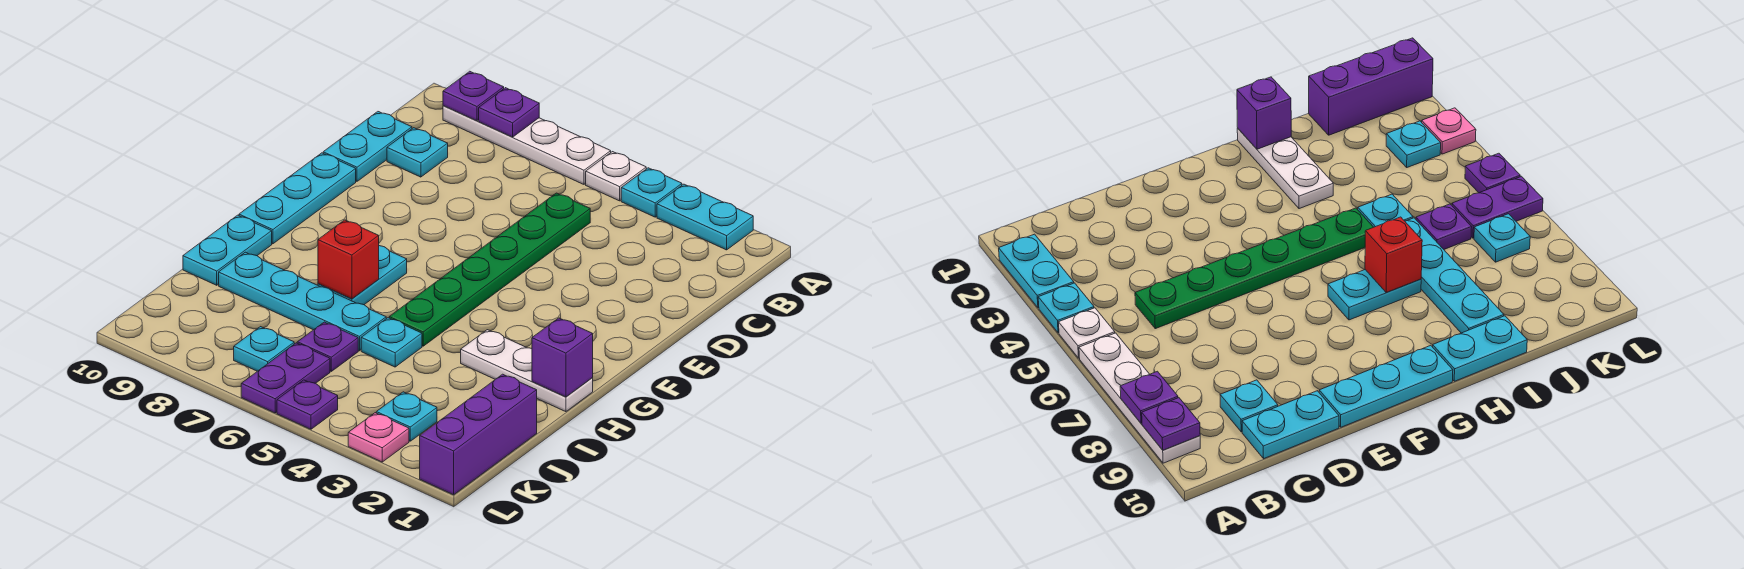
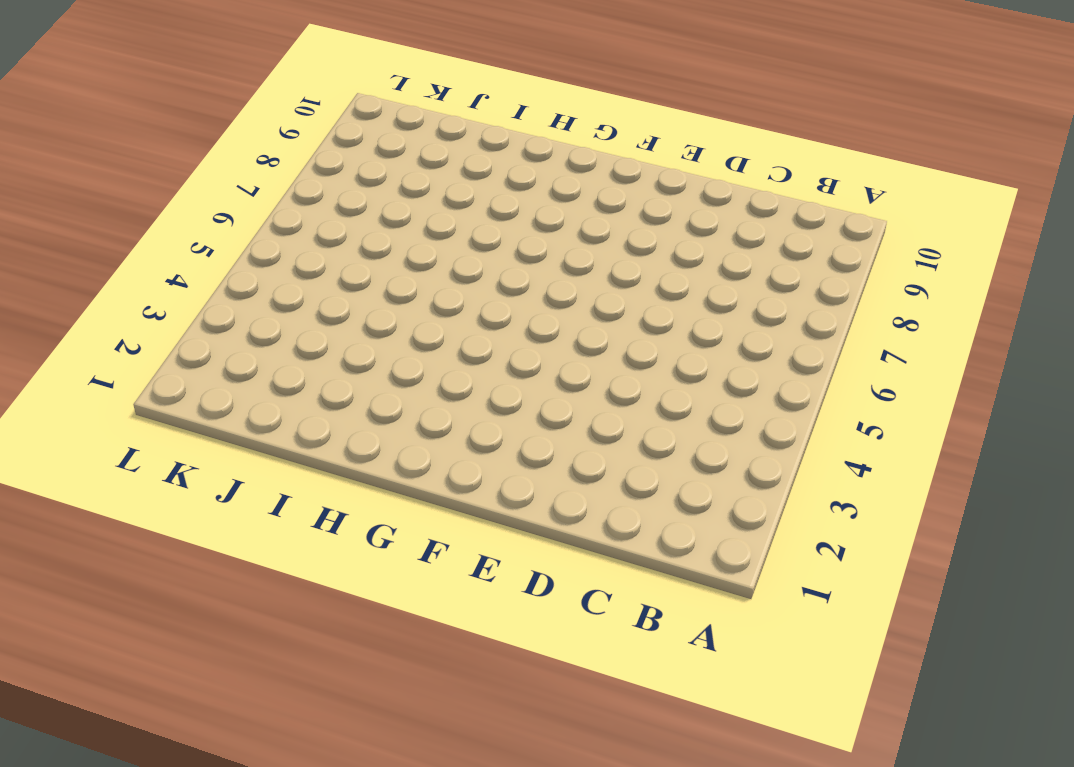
none -> cyan 1x2 plate [657,184,753,250]
none -> cyan 1x1 plate [621,168,682,217]
none -> white 1x1 plate [586,152,646,201]

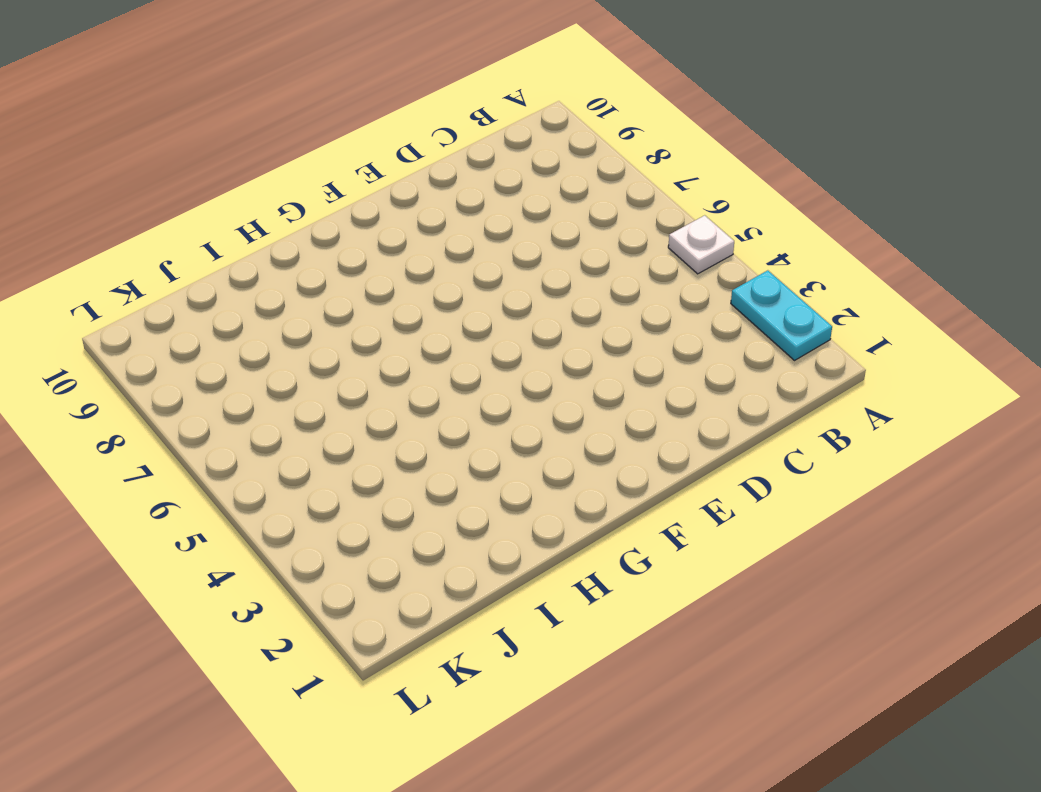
none -> cyan 1x1 plate [621,168,682,217]
none -> white 1x4 plate [443,106,611,184]
none -> green 1x6 plate [389,193,590,346]

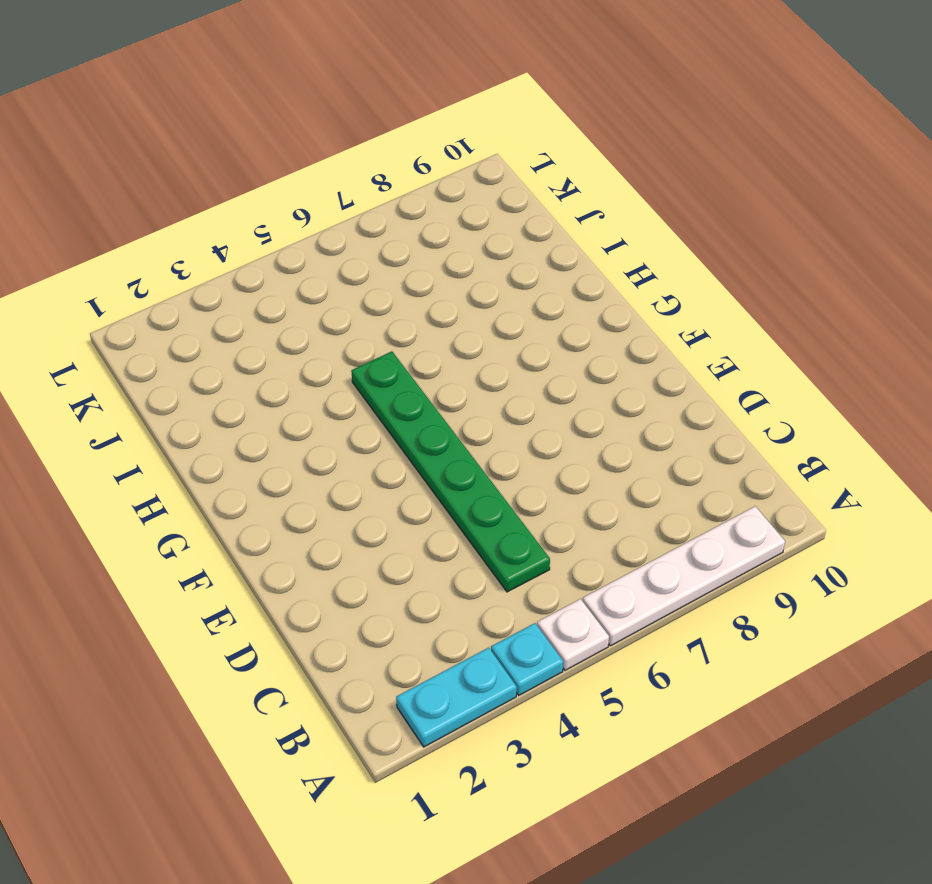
none -> cyan 1x1 plate [387,128,448,177]
none -> cyan 1x2 plate [323,112,412,181]
none -> cyan 1x3 plate [239,153,356,244]

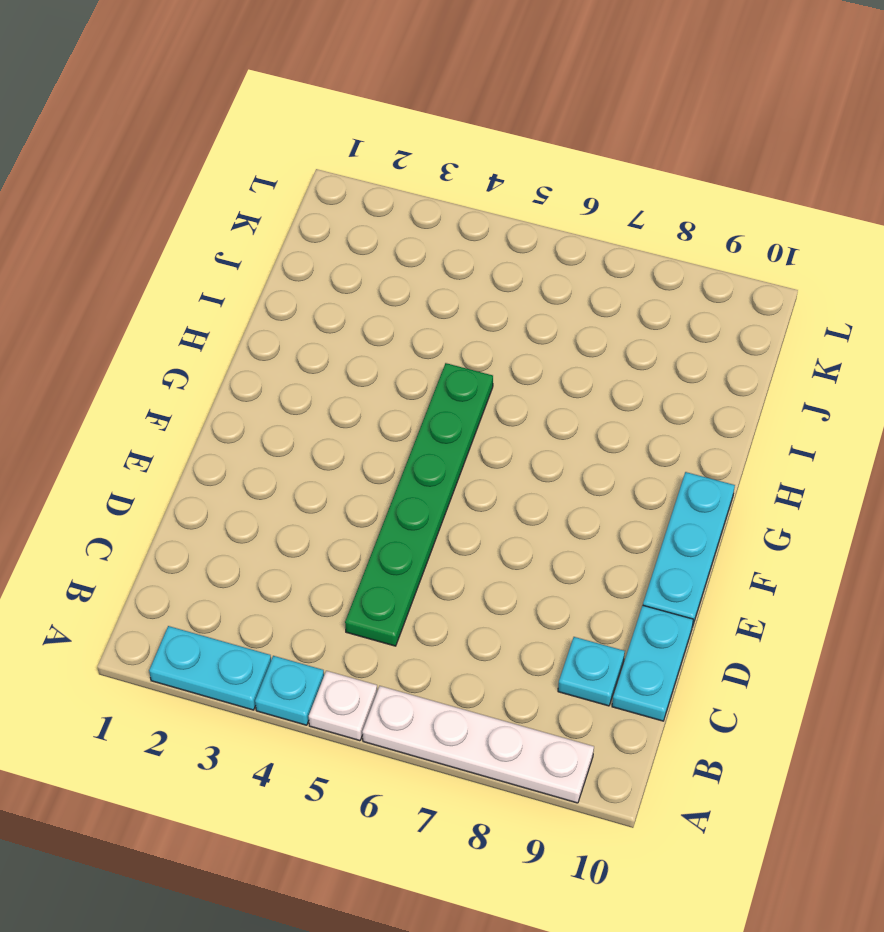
none -> cyan 1x2 plate [318,246,407,305]
none -> white 1x3 plate [461,330,593,412]
none -> cyan 1x2 plate [183,215,272,285]

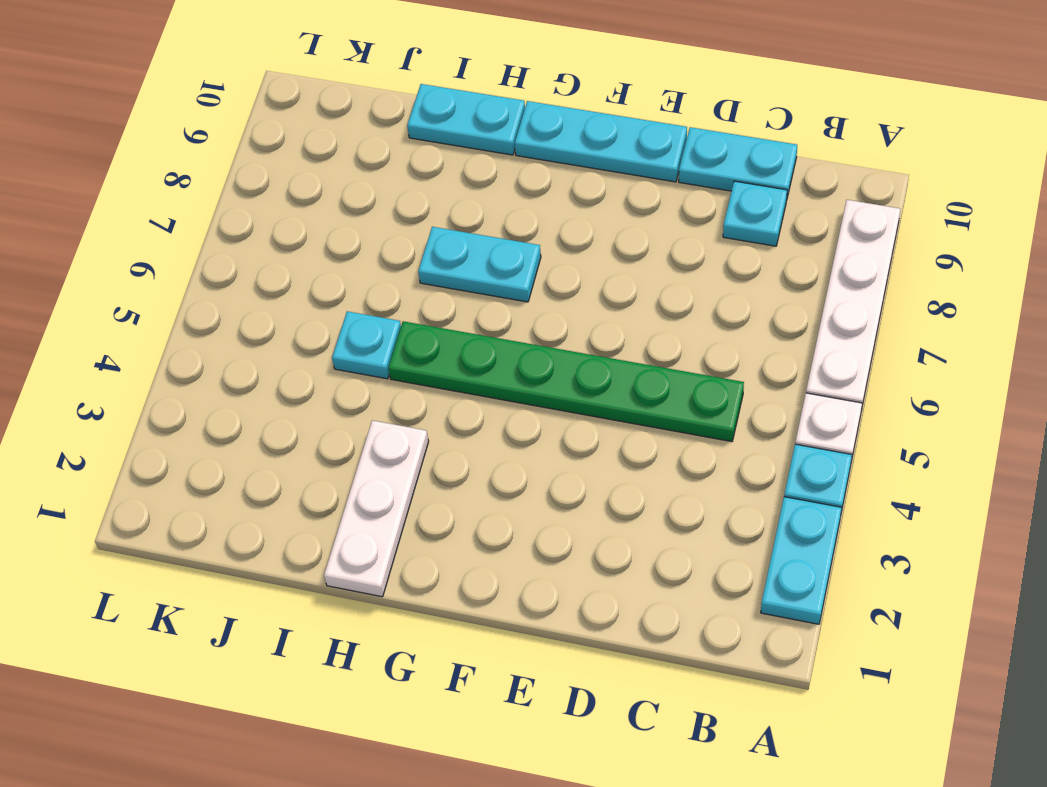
none -> cyan 1x4 plate [219,252,386,351]
none -> purple 1x3 brick [420,374,537,495]
none -> purple 1x1 plate [297,322,358,371]

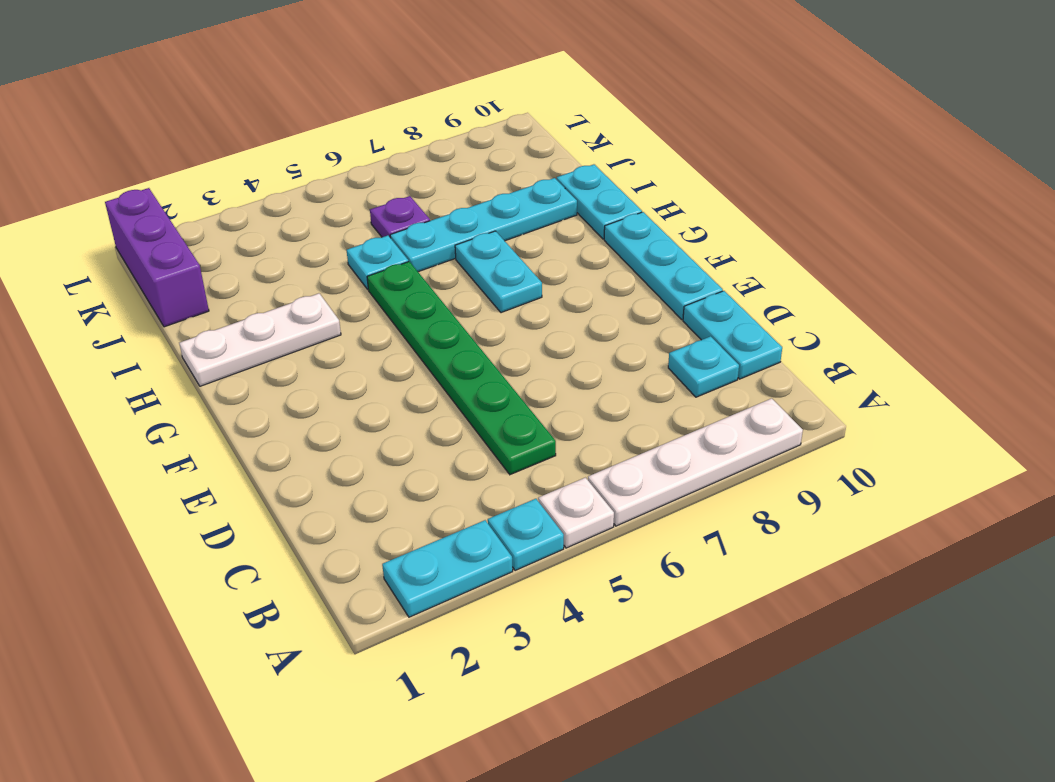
none -> cyan 1x1 plate [376,392,437,441]
none -> purple 1x2 plate [241,343,330,413]
none -> cyan 1x1 plate [234,327,294,371]

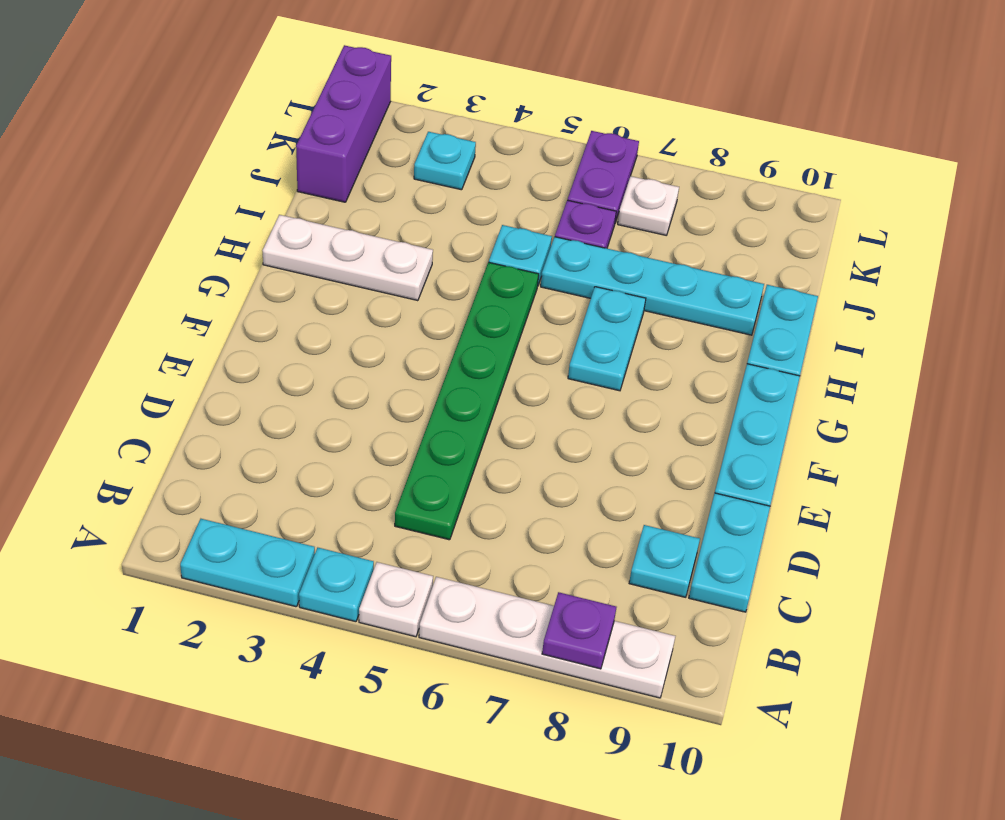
white 1x1 plate [618,176,679,235] -> cyan 1x1 plate [234,327,294,371]
none -> pink 1x1 plate [348,413,409,462]
none -> purple 1x1 plate [277,380,338,429]
none -> purple 1x1 plate [443,71,504,121]

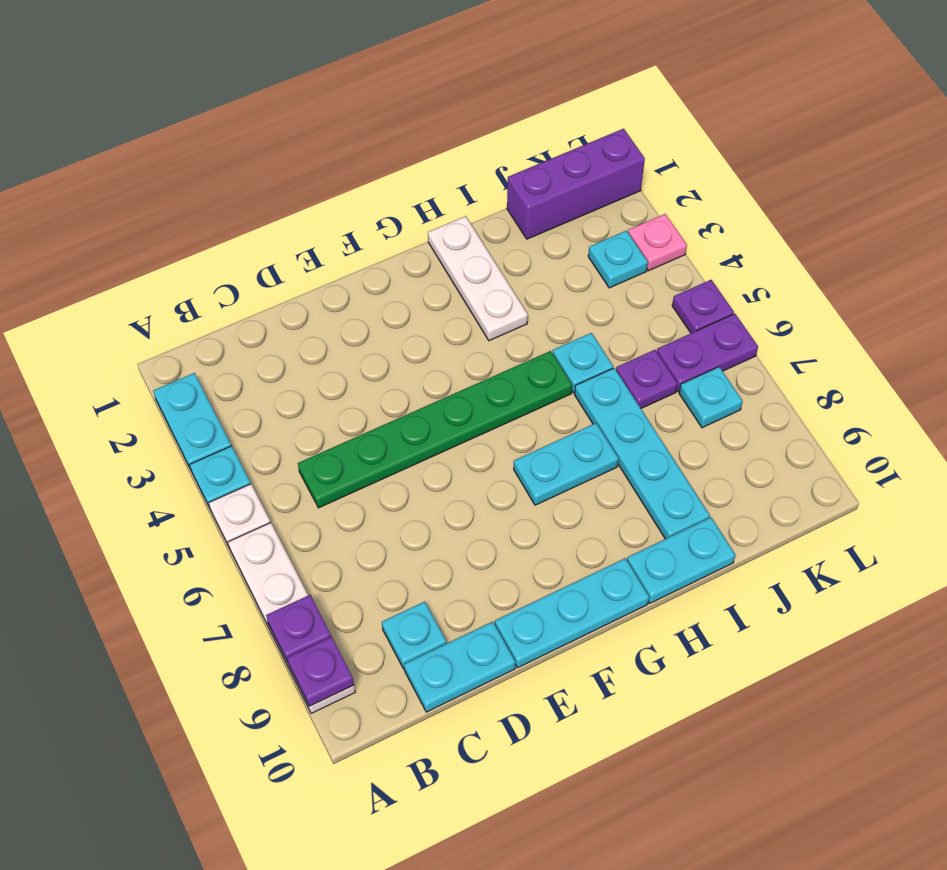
none -> purple 1x1 brick [532,318,593,397]
none -> red 1x1 brick [318,220,379,299]

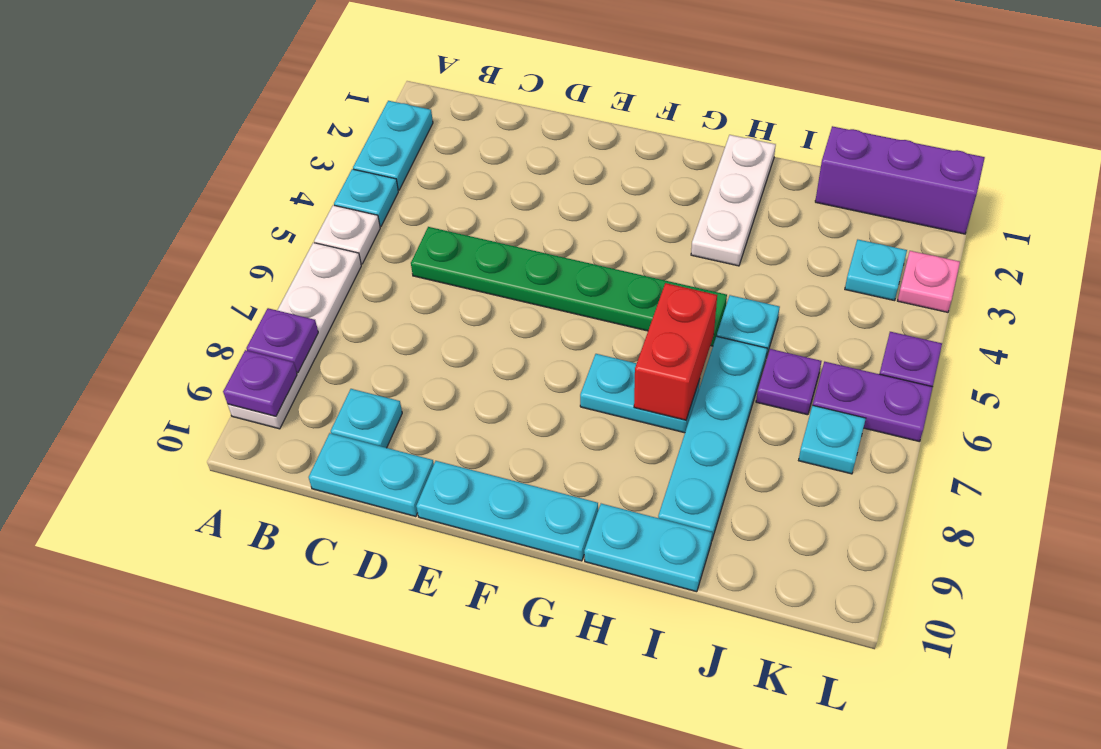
red 1x2 brick [634,283,717,420] -> red 1x1 brick [318,220,379,299]
none -> purple 1x1 brick [532,318,593,397]

